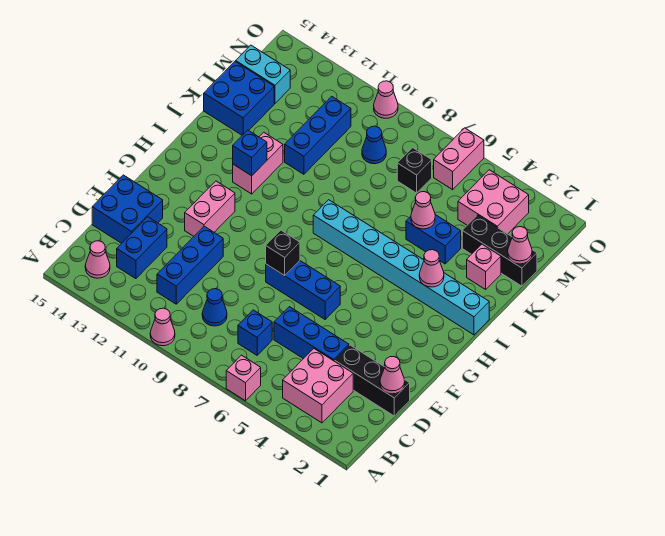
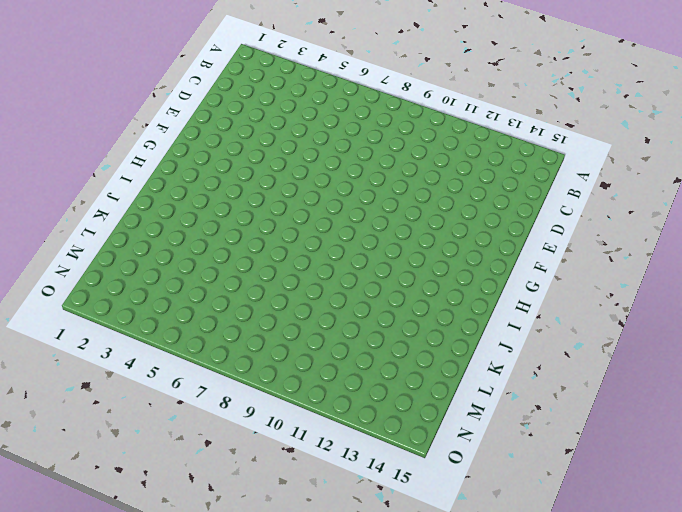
none -> pink 1x1 brick [226,355,261,401]
none -> pink 1x1 cone [150,308,175,346]
none -> pink 2x2 brick [283,349,353,423]
none -> pink 1x1 cone [85,241,110,278]

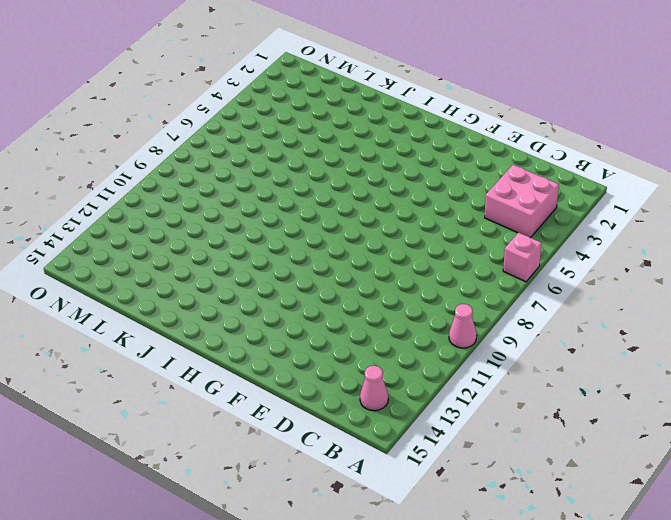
none -> blue 1x1 brick [238,310,272,355]
none -> blue 1x1 cone [202,289,227,326]
none -> blue 1x3 brick [157,226,223,304]
none -> blue 1x2 brick [117,217,167,279]

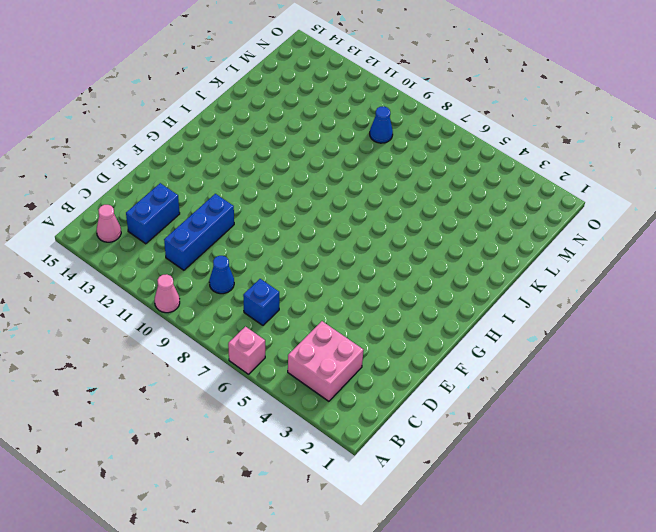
none -> black 1x3 brick [335,345,410,416]
none -> blue 1x3 brick [274,307,349,361]
none -> blue 2x2 brick [92,175,163,243]
none -> blue 1x3 brick [266,261,340,319]

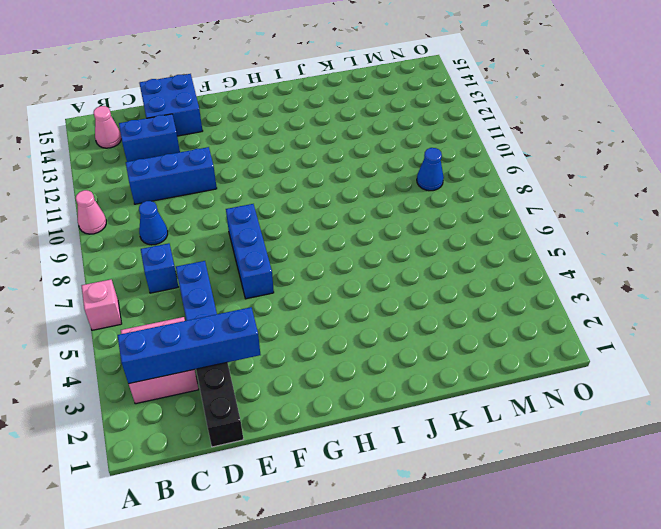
blue 1x4 brick [118,307,260,384] -> none
none -> pink 1x2 brick [185,181,235,236]
none -> cyan 1x8 brick [313,200,489,335]
none -> pink 1x2 brick [233,132,283,194]
none -> pink 1x1 brick [467,244,501,289]

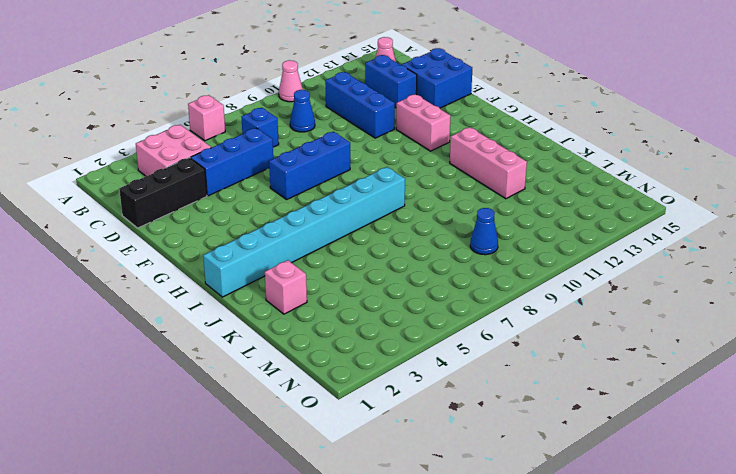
pink 1x3 brick [450,127,527,199] -> pink 1x2 brick [233,132,283,194]
none -> blue 1x2 brick [406,215,461,264]
none -> blue 1x3 brick [285,96,351,174]
none -> blue 2x2 brick [204,61,274,135]
none -> black 1x3 brick [462,215,537,286]

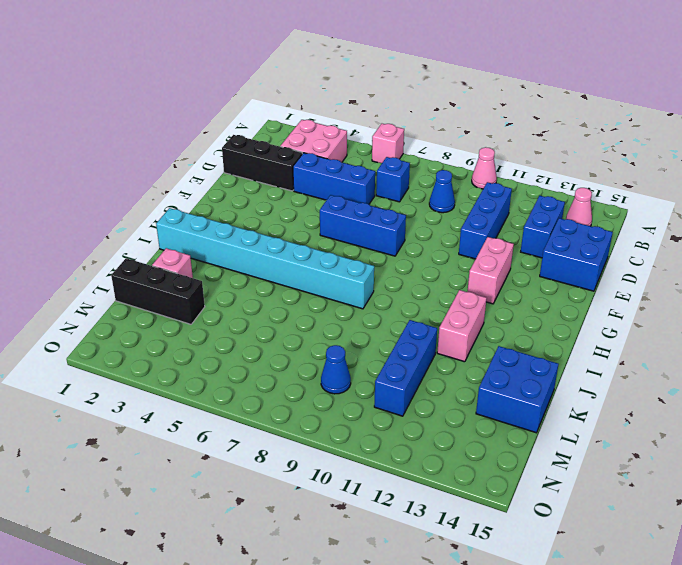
none -> blue 1x2 brick [406,215,461,264]
none -> pink 2x2 brick [458,170,529,234]
none -> black 1x1 brick [397,148,432,193]
none -> cyan 1x2 brick [236,45,290,103]

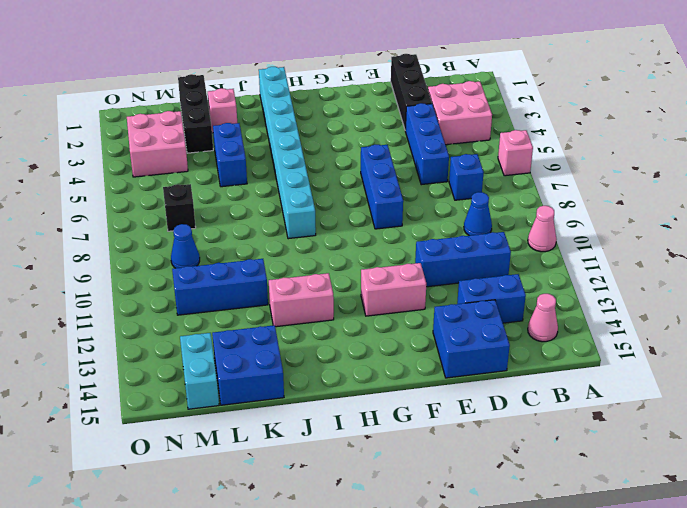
none -> pink 1x2 brick [434,128,484,190]
none -> pink 1x1 cone [374,81,398,118]
none -> pink 1x1 cone [380,357,405,394]
none -> black 1x1 brick [266,230,300,276]

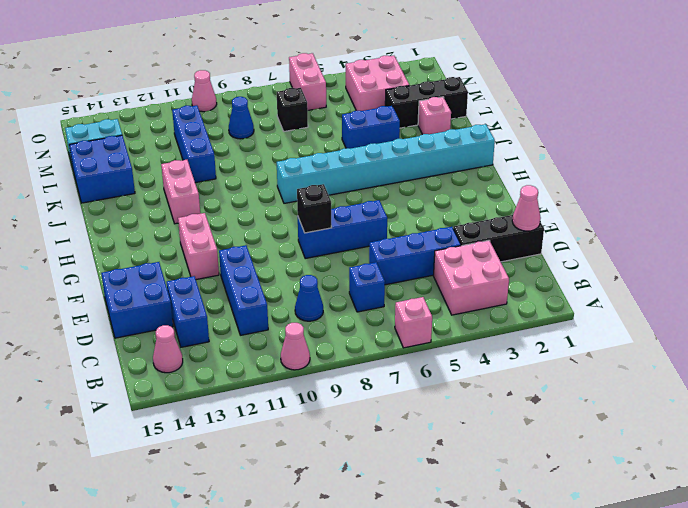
none -> pink 1x1 cone [419,250,444,287]
none -> blue 1x1 brick [233,130,267,176]
none -> pink 1x1 cone [411,192,435,229]
none -> pink 1x1 cone [508,227,532,264]

